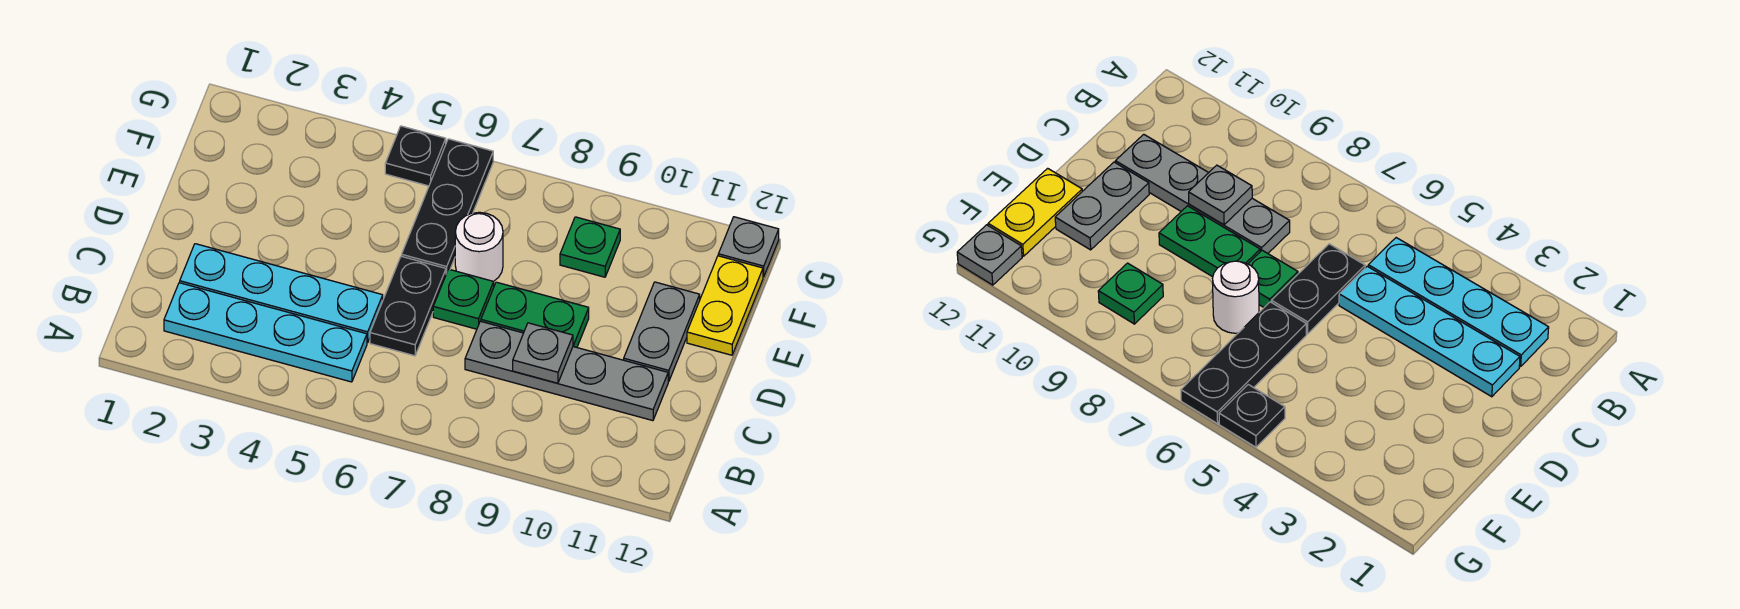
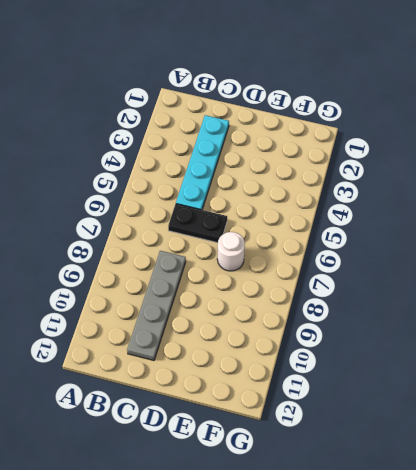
none -> cyan 1x4 plate [164,283,367,382]
none -> green 1x1 plate [433,269,494,329]
none -> green 1x2 plate [481,282,589,347]

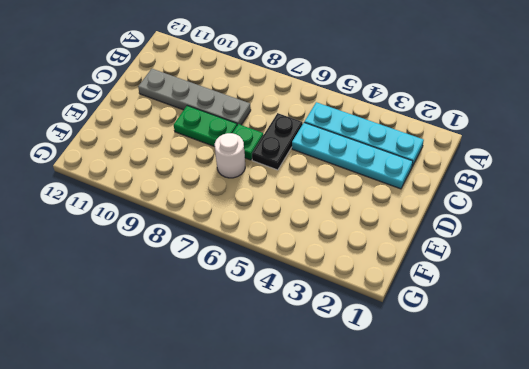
none -> grey 1x2 plate [624,282,700,381]
none -> black 1x3 plate [402,139,493,274]
none -> yellow 1x2 plate [687,256,763,355]

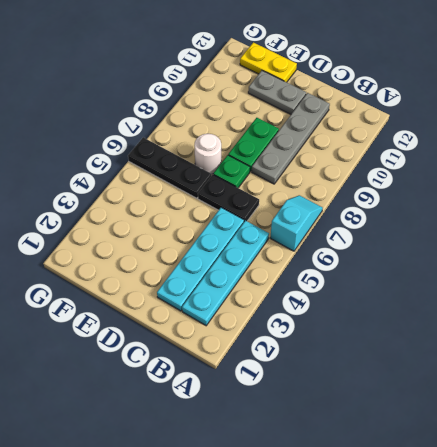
cyan 1x2 slope [270,195,323,251] -> none
none -> green 1x1 plate [560,217,620,277]
none -> black 1x1 plate [385,126,446,186]
none -> grey 1x1 plate [718,217,779,277]

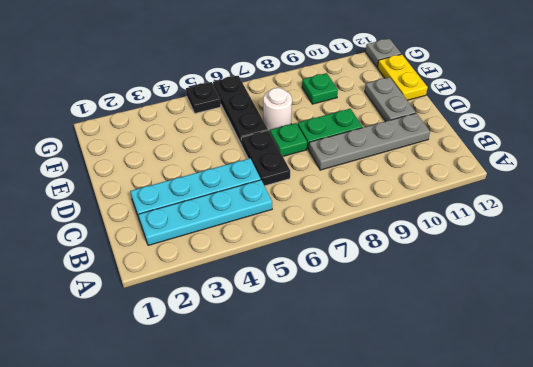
none -> grey 1x1 plate [513,323,573,383]

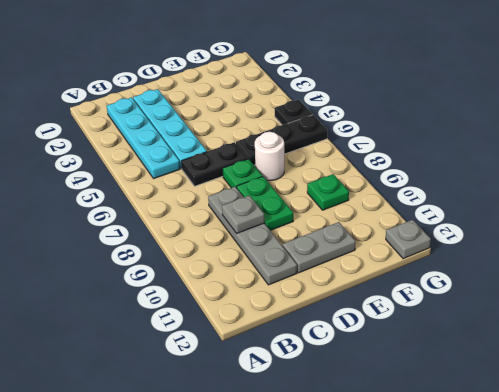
none -> yellow 1x2 plate [687,256,763,355]

